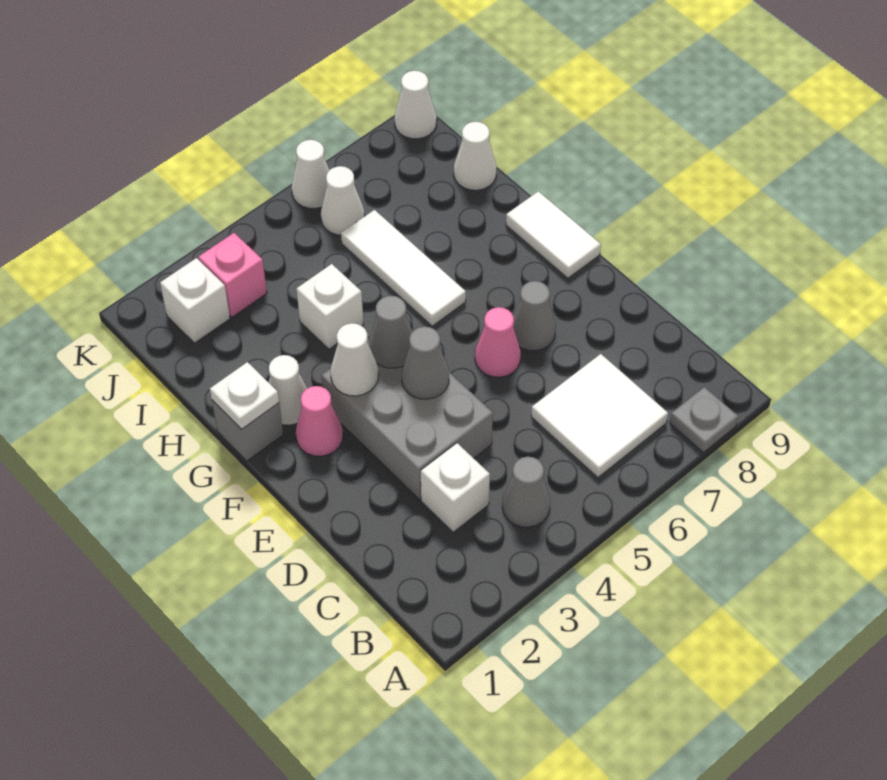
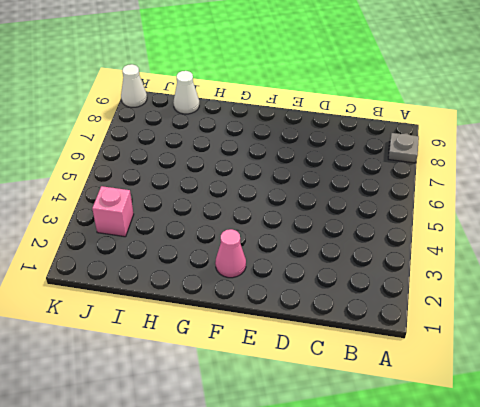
none -> grey 1x1 cone [502,457,550,527]
none -> white 2x2 tile [531,354,668,478]
none -> white 1x1 brick [421,443,490,532]

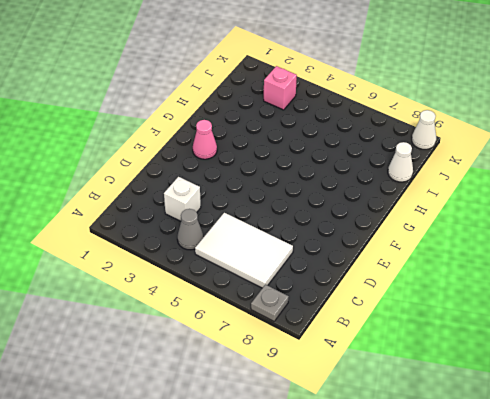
white 2x3 tile [195,213,293,288] -> white 2x2 tile [531,354,668,478]
none -> grey 2x3 brick [321,341,493,500]
none -> pink 1x1 cone [475,307,521,377]
none -> grey 1x1 cone [514,281,556,351]

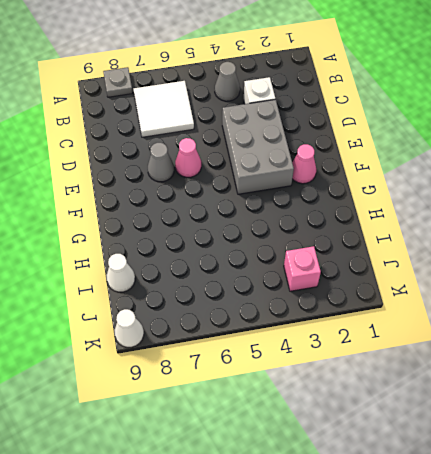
none -> white 1x2 tile [506,191,601,278]
none -> grey 1x1 brick [212,400,283,461]
none -> white 1x1 cone [269,355,307,425]

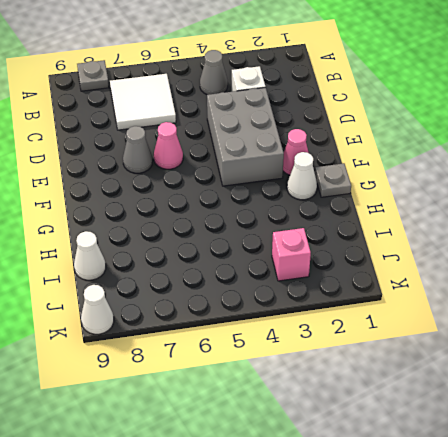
grey 1x1 plate [315,163,351,197] -> grey 1x1 brick [212,400,283,461]
none -> white 1x2 tile [506,191,601,278]
none -> white 1x3 tile [341,210,466,326]
none -> white 1x1 brick [297,264,363,349]

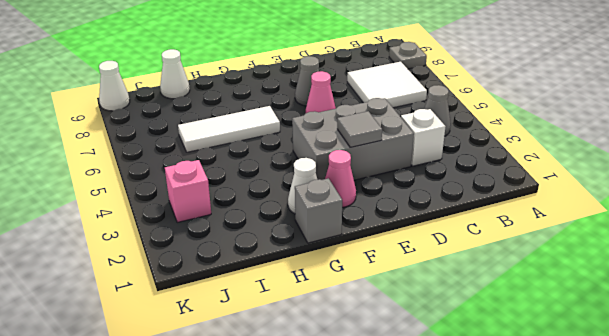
grey 1x1 tile [337,111,382,148] -> none
none -> white 1x2 tile [506,191,601,278]
none -> white 1x1 brick [297,264,363,349]
none -> white 1x1 brick [160,258,230,343]

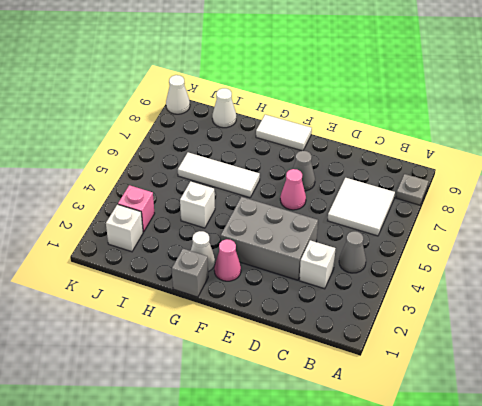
none -> white 1x1 cone [321,166,365,235]
none -> white 1x1 cone [292,140,329,208]
none -> grey 1x1 cone [402,327,449,399]

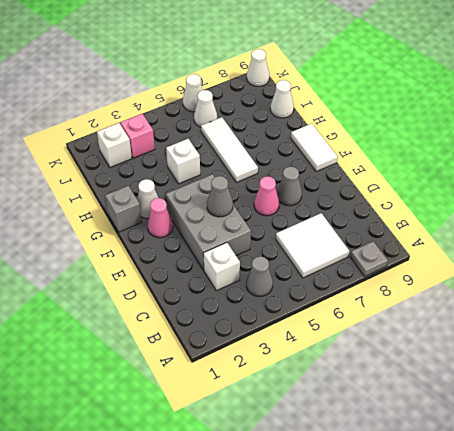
none -> white 1x1 cone [331,323,379,396]
none -> grey 1x1 cone [369,296,413,368]
none -> white 1x1 plate [210,362,279,429]

